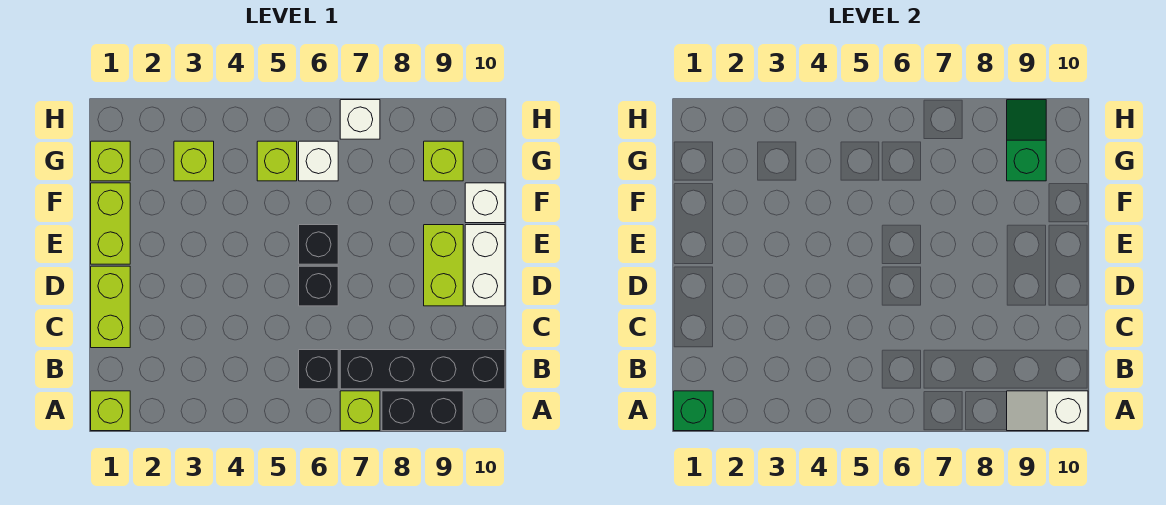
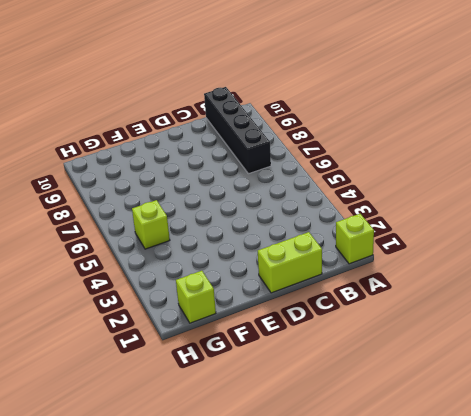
none -> lime 1x1 brick [340,391,380,431]
none -> black 1x2 brick [382,391,463,431]
none -> black 1x1 brick [299,350,338,389]

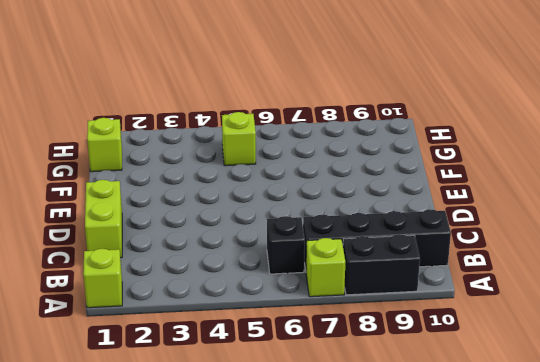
none -> black 1x1 brick [299,266,338,306]
none -> lime 1x2 brick [424,225,463,306]
none -> white 1x2 brick [465,225,505,306]

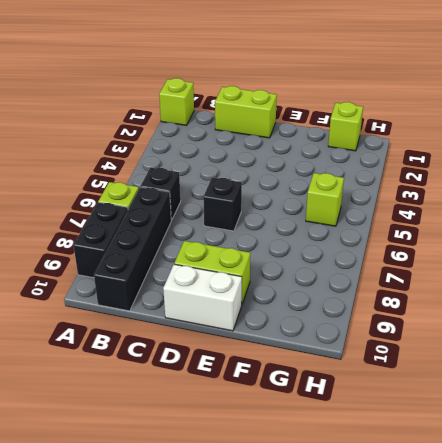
none -> lime 1x2 brick [91,183,130,264]
none -> black 1x1 brick [299,225,338,264]
none -> white 1x1 brick [465,183,505,223]

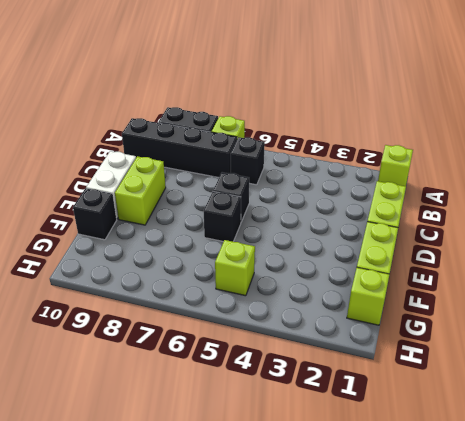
black 1x1 brick [73,188,117,240] -> white 1x1 brick [465,183,505,223]
none -> lime 1x1 brick [174,141,214,181]
none -> white 1x1 brick [299,141,338,181]
none -> lime 1x1 brick [424,141,463,181]

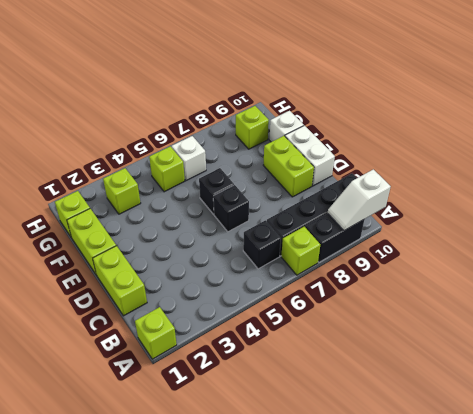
none -> white 1x1 brick [340,100,380,139]
none -> green 1x1 brick [674,391,713,431]
none -> green 1x2 slope [1007,100,1046,181]

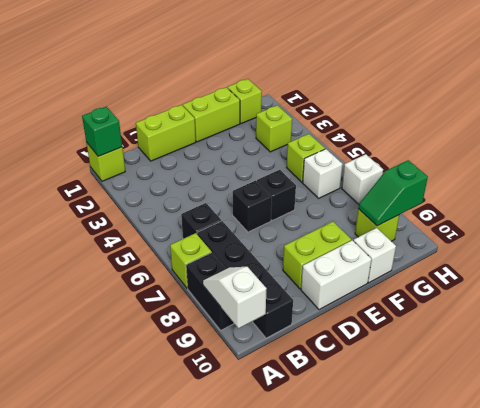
green 1x2 slope [358,160,428,226] -> green 1x2 slope turned to [1007,100,1046,181]

